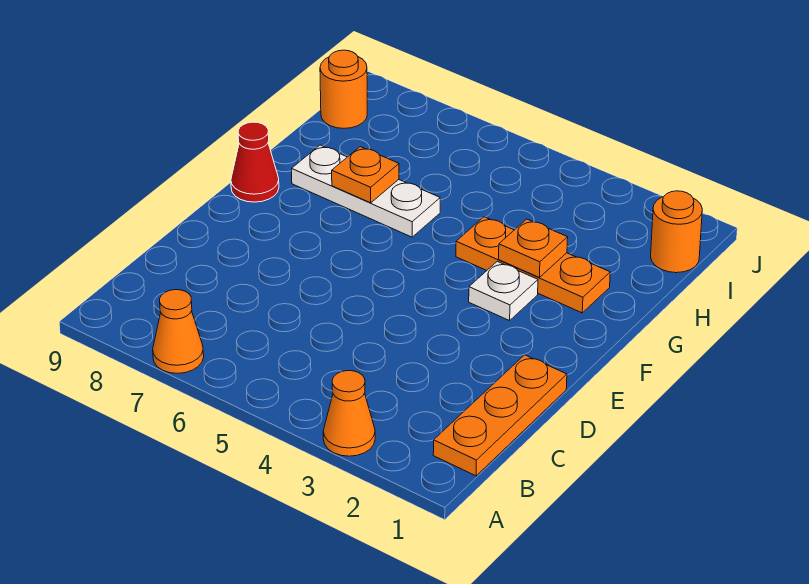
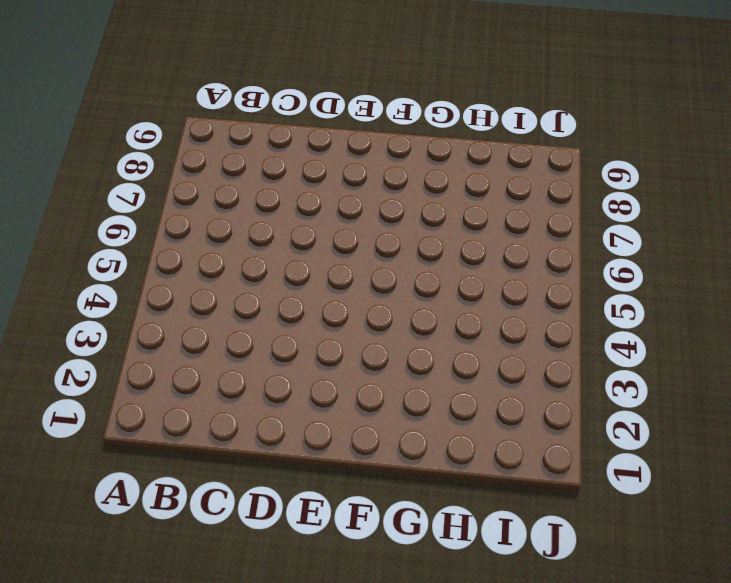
none -> orange 1x1 cone [323,371,375,456]
none -> orange 1x1 cone [153,290,204,373]

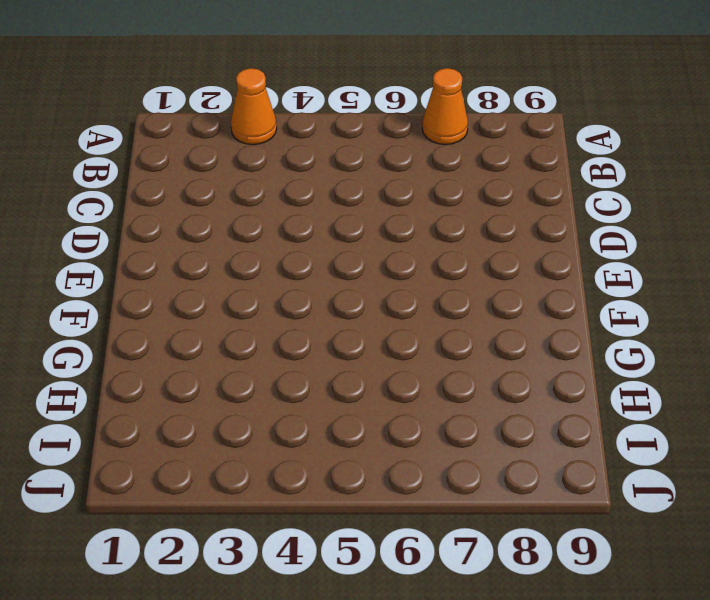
none -> orange 1x3 plate [433,355,567,476]
none -> white 1x1 plate [469,261,538,321]

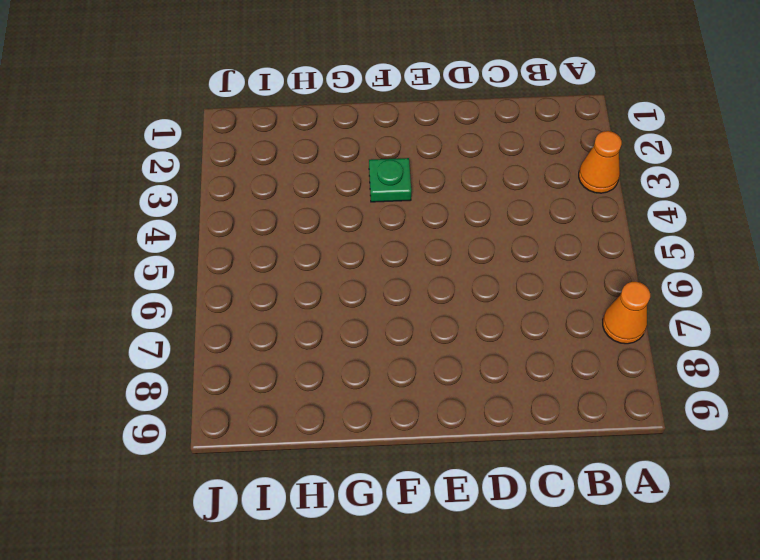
green 1x1 plate [369,158,411,202] -> white 1x1 plate [469,261,538,321]
none -> orange 1x3 plate [433,355,567,476]
none -> red 1x1 cone [231,122,279,202]

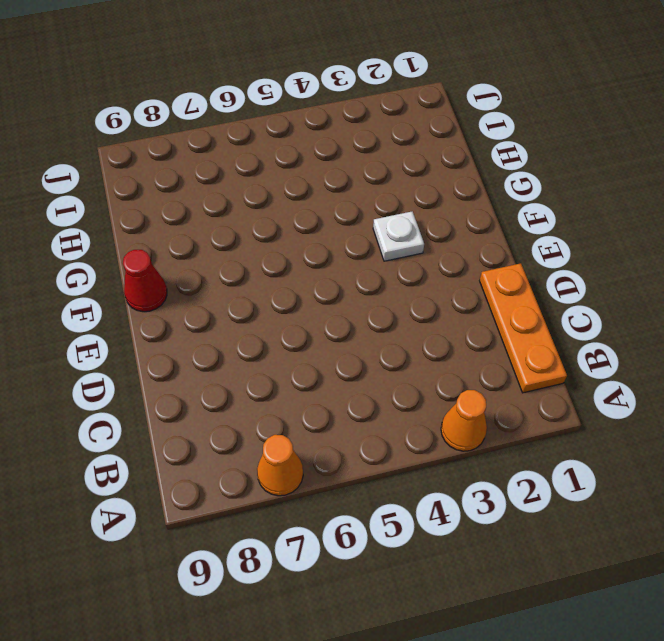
none -> orange 1x3 plate [456,217,610,313]
none -> white 1x3 plate [292,145,440,237]

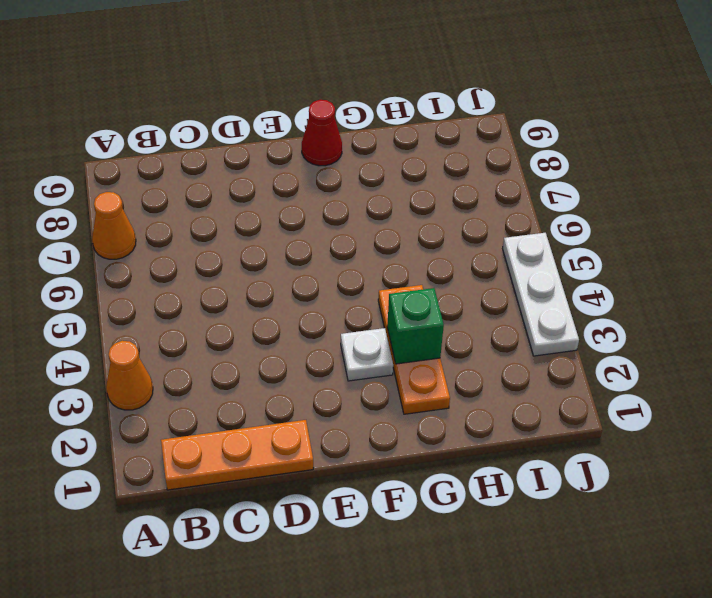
green 1x1 brick [387,288,444,364] -> orange 1x1 plate [499,219,568,277]
white 1x3 plate [503,233,579,356] -> white 1x3 plate moved to [292,145,440,237]
none -> orange 1x1 round brick [651,191,702,273]
none -> orange 1x1 round brick [320,50,367,128]

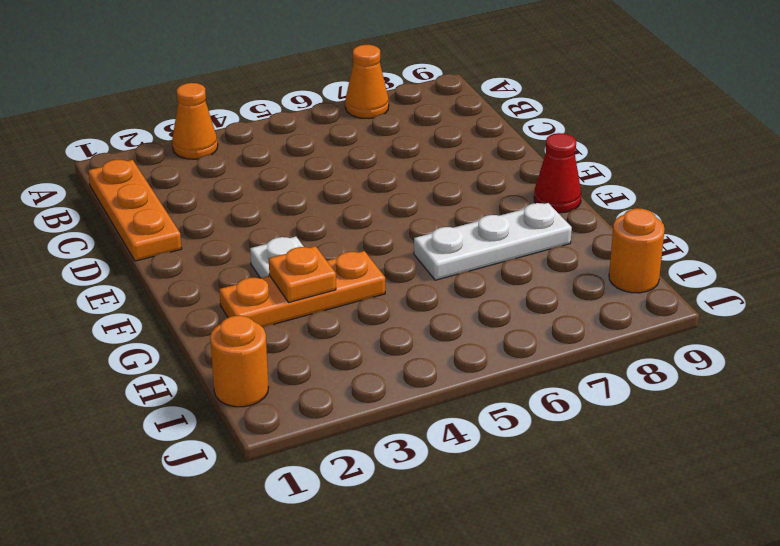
none -> orange 1x1 plate [332,147,399,203]

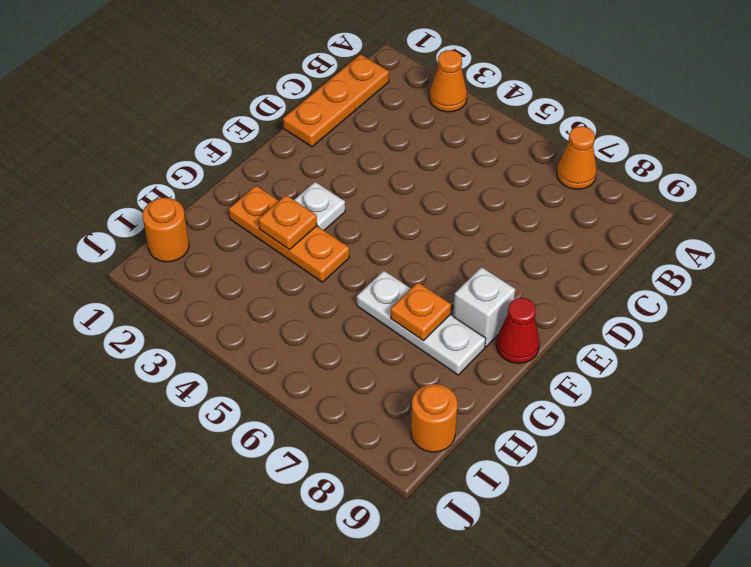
white 1x1 brick [453,267,515,347] -> none

